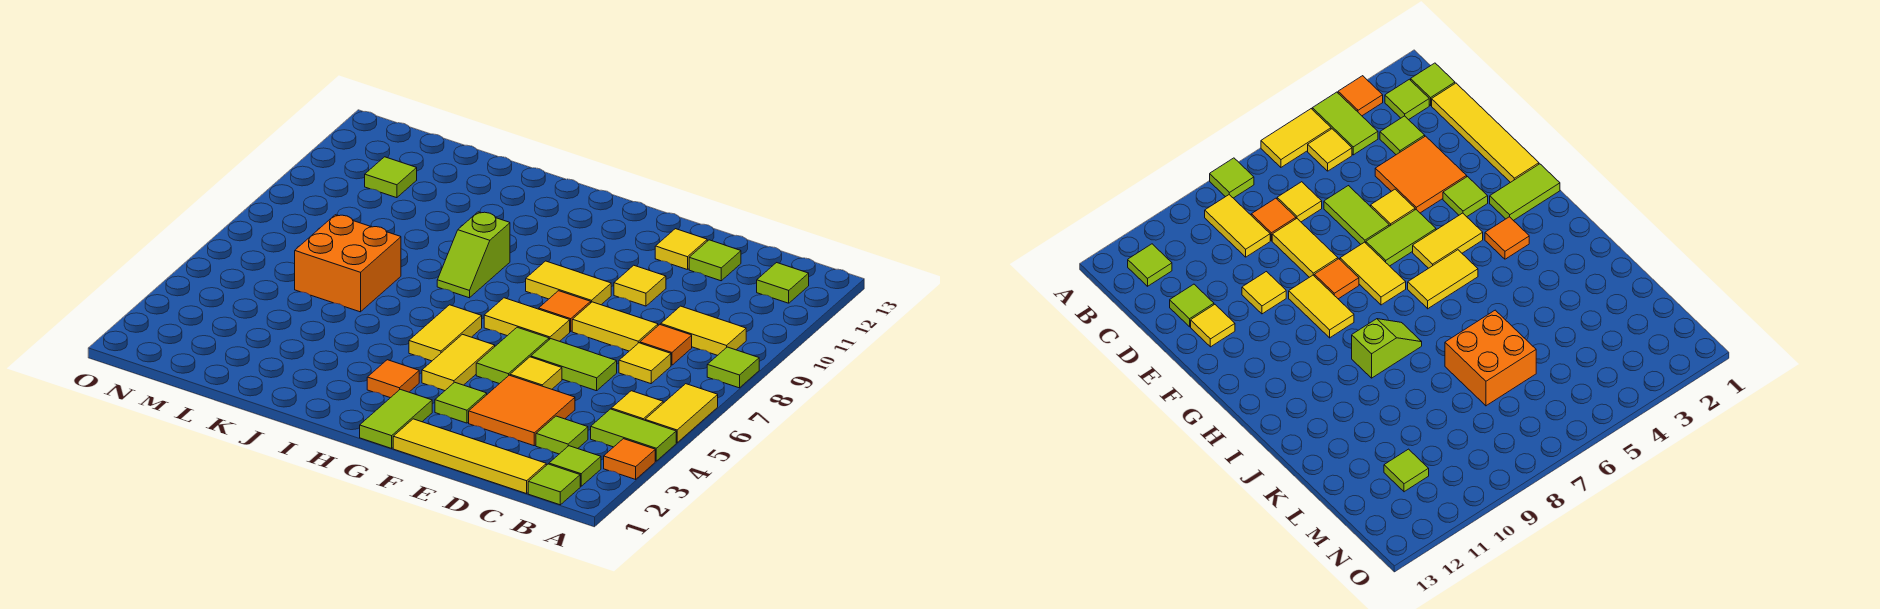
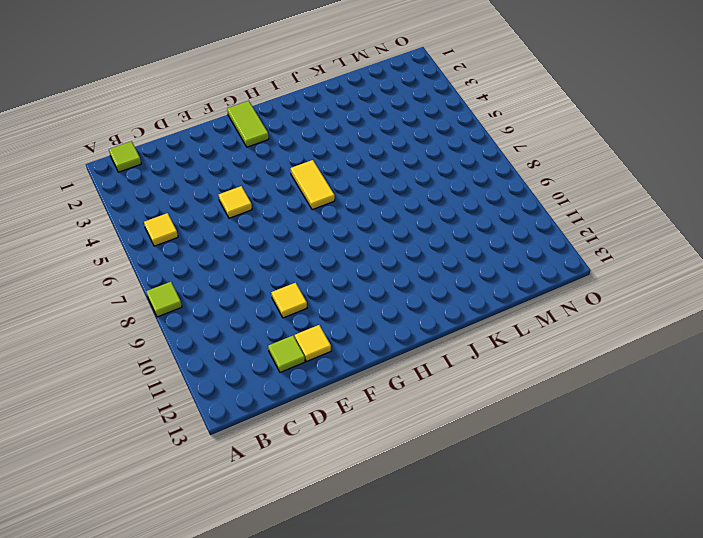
none -> orange 1x1 tile [604,439,655,479]
none -> lime 1x2 tile [591,409,676,461]
none -> yellow 1x2 tile [645,384,718,443]
none -> lime 1x1 tile [549,446,601,486]

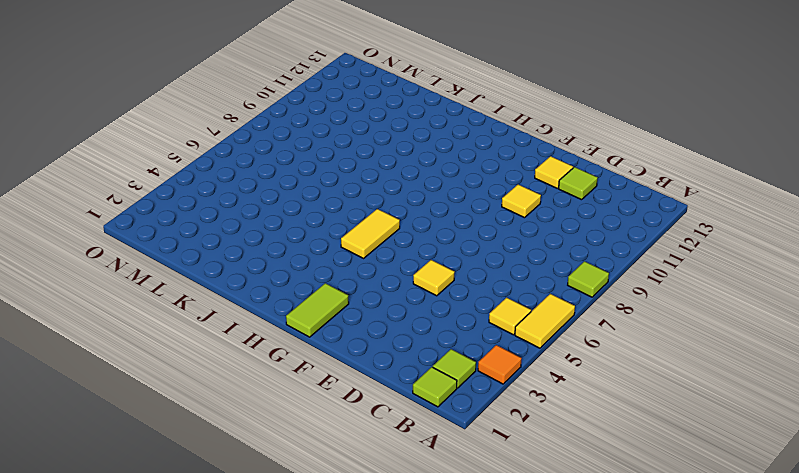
none -> lime 1x2 tile [591,409,676,461]
none -> yellow 1x2 tile [661,306,746,355]
none -> lime 1x1 tile [757,263,809,303]
none -> yellow 1x4 tile [393,419,546,494]

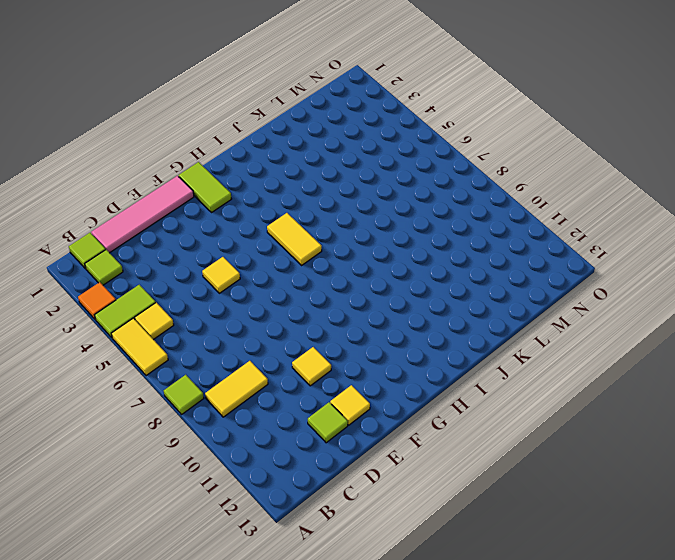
pink 1x4 tile [91,176,194,253] -> yellow 1x4 tile [393,419,546,494]
none -> lime 1x1 tile [757,263,809,303]
none -> lime 1x1 tile [536,416,588,454]
none -> yellow 1x1 tile [619,343,671,384]
none -> orange 1x1 tile [640,325,692,365]

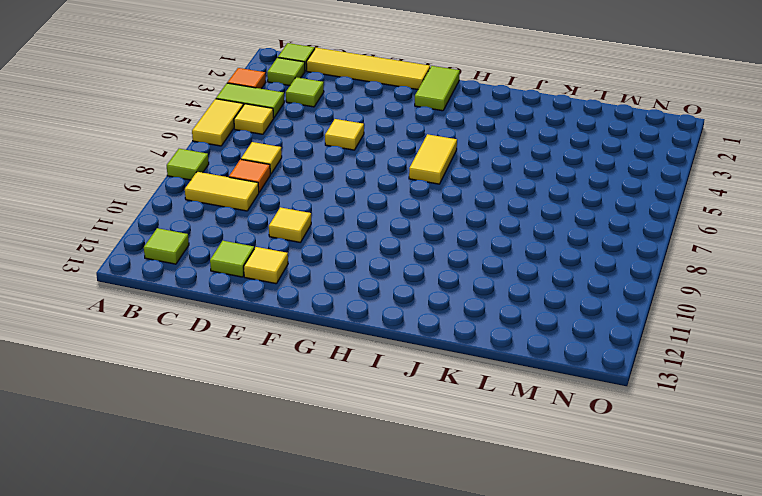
none -> orange 2x2 tile [469,375,575,446]
none -> lime 1x2 tile [531,339,617,391]
none -> yellow 1x2 tile [572,302,658,351]
none -> lime 1x1 tile [435,382,487,423]

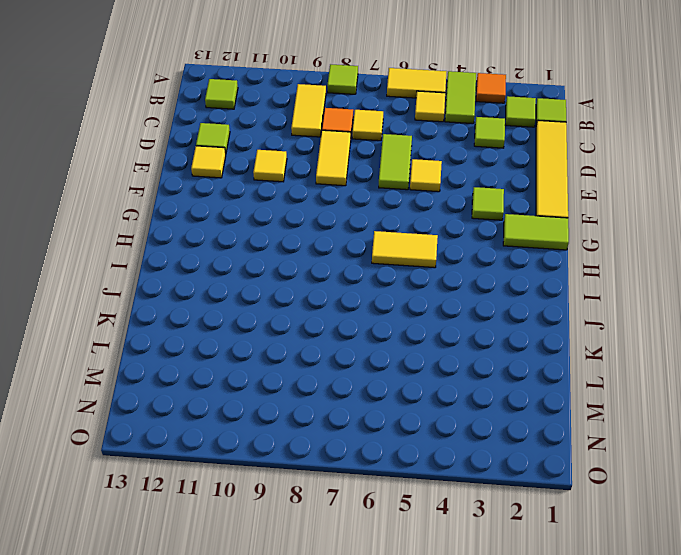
none -> orange 2x2 tile [469,375,575,446]
none -> lime 1x2 tile [476,327,549,384]
none -> yellow 1x2 tile [484,298,570,341]
none -> orange 1x1 tile [539,291,591,331]

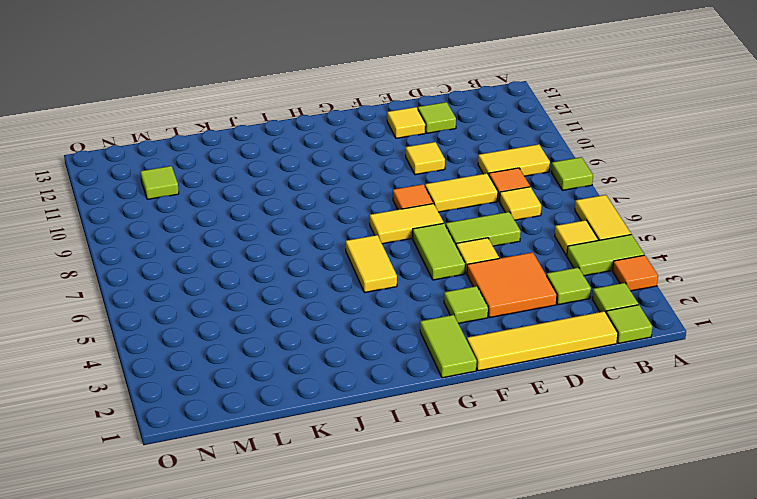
none -> lime 1x1 tile [757,263,809,303]
none -> yellow 1x2 tile [526,261,611,305]
none -> yellow 1x2 tile [422,334,495,391]
none -> orange 1x1 tile [367,360,419,398]

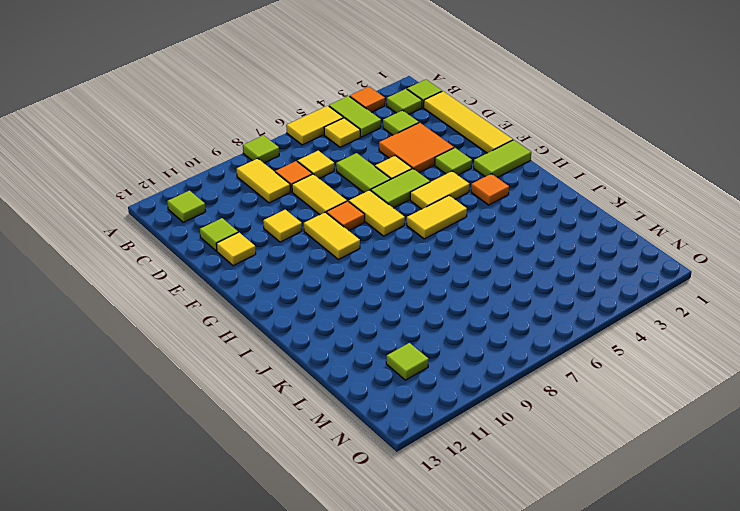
none -> lime 1x2 slope [437,212,510,298]
none -> orange 2x2 brick [295,215,401,312]

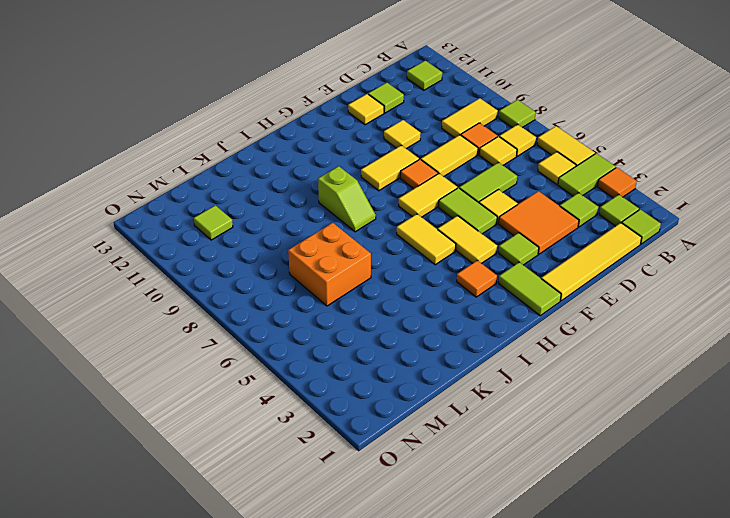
yellow 1x1 tile [499,124,536,156] -> none

